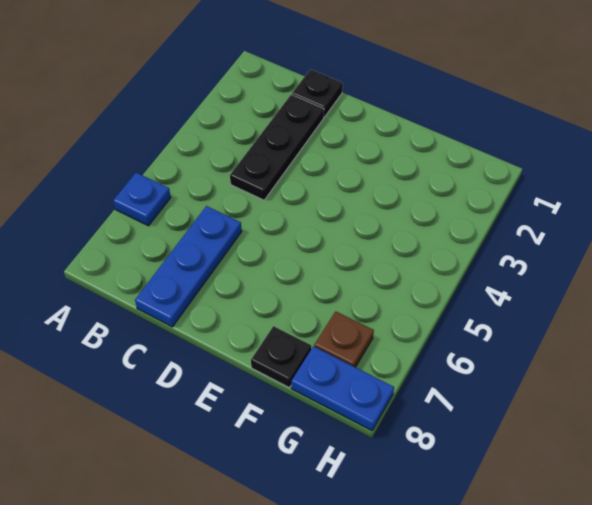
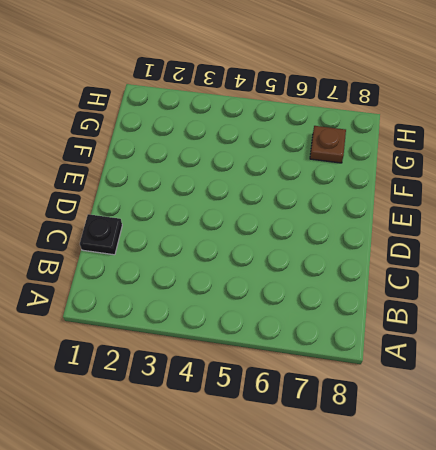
none -> blue 1x1 plate [113,173,171,226]
none -> black 1x3 plate [230,95,324,200]

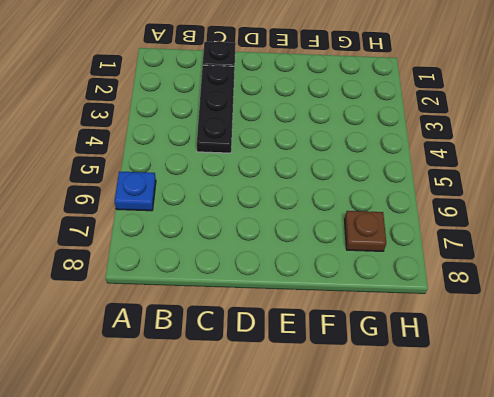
none -> blue 1x3 plate [135,206,242,327]
none -> black 1x1 plate [251,326,311,388]

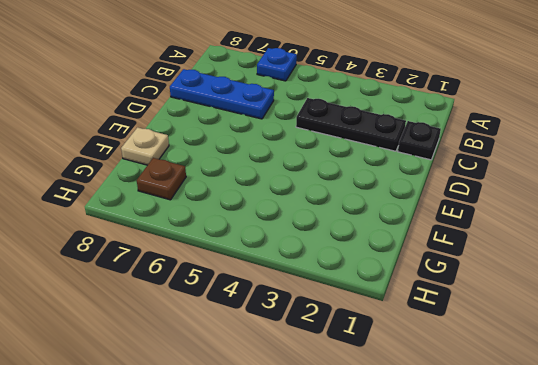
tan 1x1 plate [121,127,169,165] -> black 1x1 plate [251,326,311,388]
none -> blue 1x2 plate [291,346,394,431]

